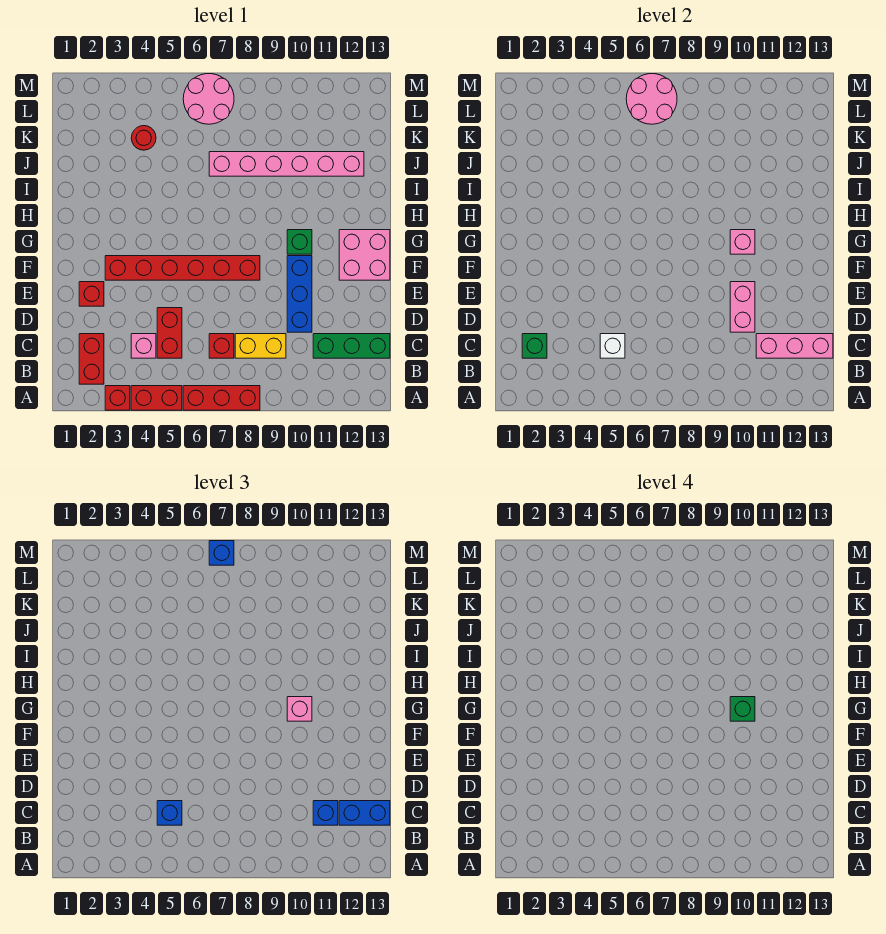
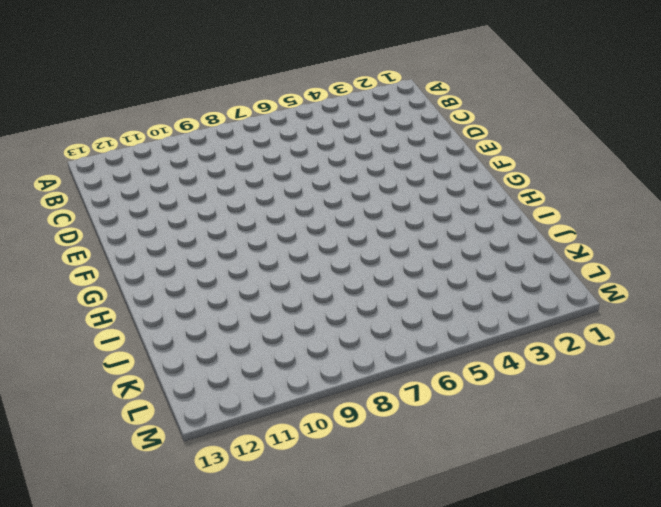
none -> red 1x1 brick [105,386,130,410]
none -> red 1x2 brick [131,386,182,410]
none -> red 1x3 brick [183,386,260,410]

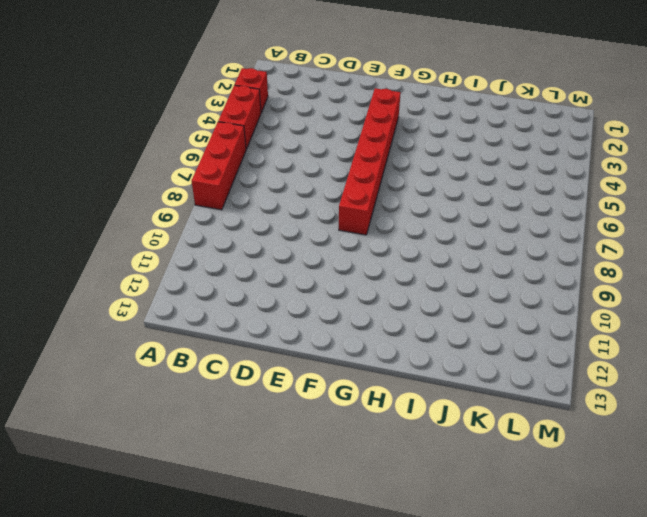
none -> red 1x2 brick [79,334,104,384]
none -> pink 1x1 brick [131,334,156,358]
none -> red 1x2 brick [157,308,182,358]

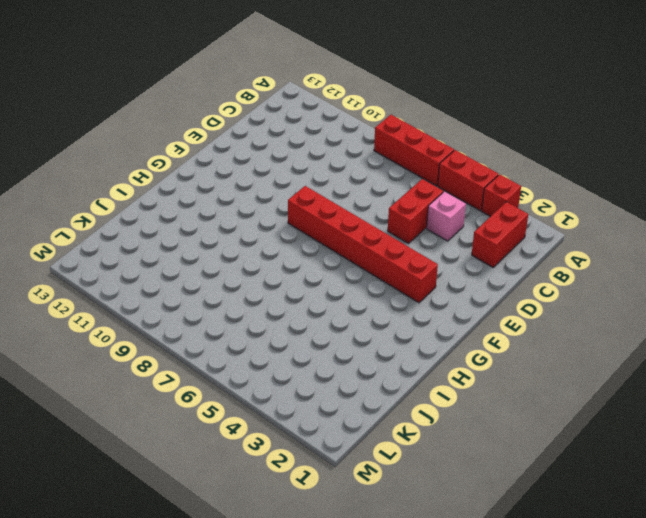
none -> red 1x1 brick [209,334,234,358]
none -> yellow 1x2 brick [235,334,286,358]
none -> green 1x3 brick [313,334,390,358]

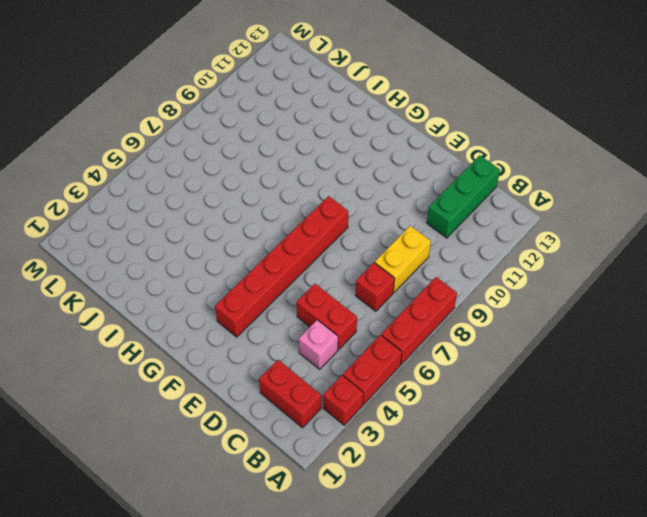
none -> blue 1x3 brick [287,256,312,332]
none -> red 1x1 brick [79,282,104,306]
none -> pink 2x2 brick [339,230,390,280]

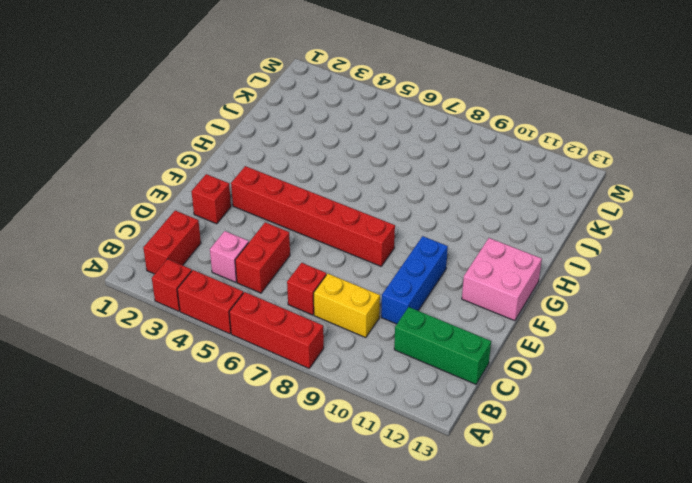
none -> green 1x1 brick [287,230,312,254]
none -> pink 1x6 brick [209,152,364,176]
none -> red 1x1 round brick [131,126,156,150]

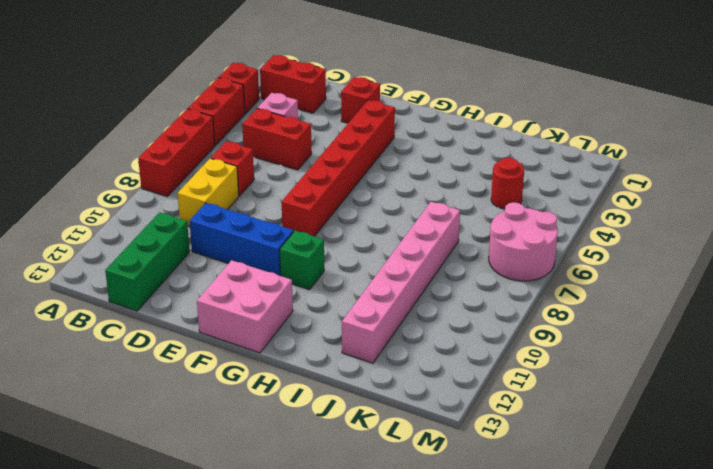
none -> green 1x1 brick [522,334,547,358]
none -> white 1x1 brick [600,334,625,358]
none -> pink 1x3 brick [756,334,833,358]

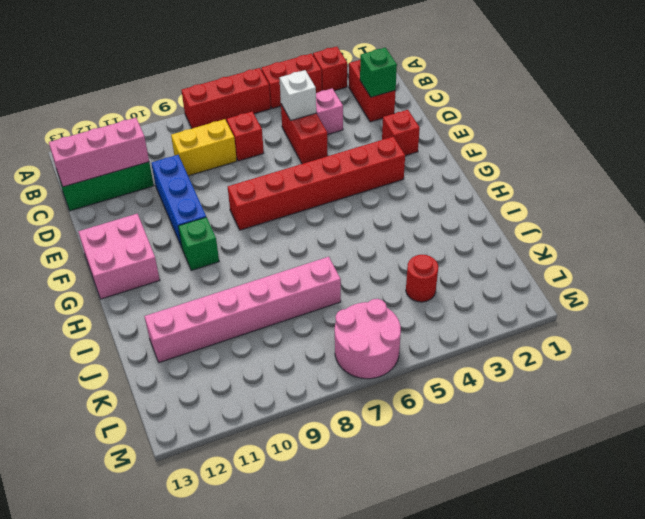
none -> pink 1x2 brick [730,282,755,332]
none -> pink 1x1 brick [730,230,755,254]
none -> pink 2x2 round brick [626,74,677,124]

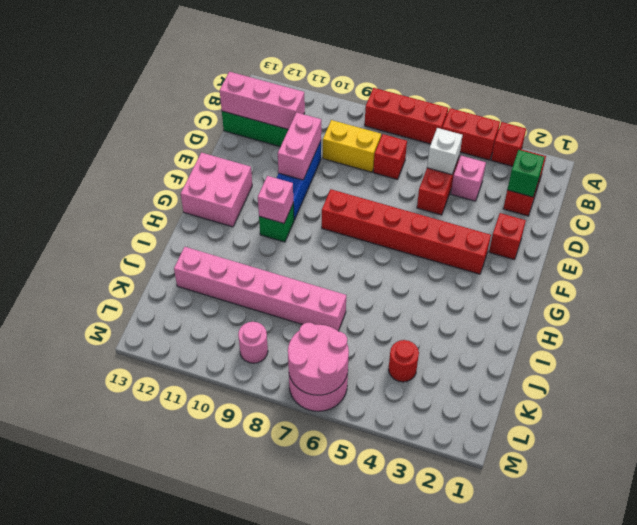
pink 1x1 round brick [238,322,268,363] -> none
none -> blue 1x1 brick [157,801,182,825]
none -> blue 1x1 brick [313,801,338,825]
none -> blue 1x2 brick [339,801,390,825]

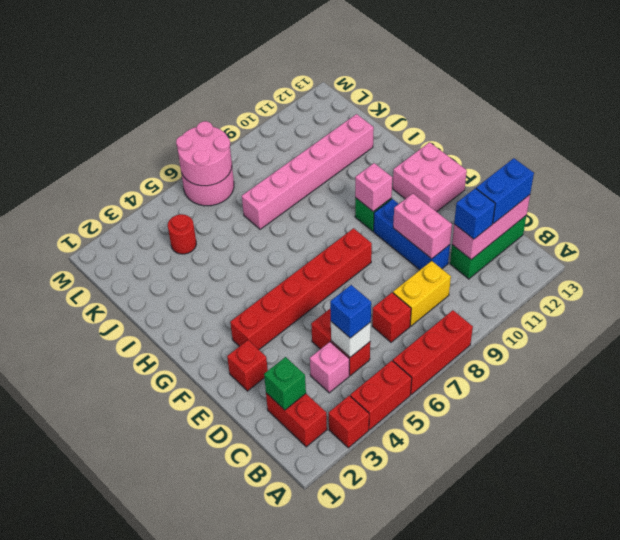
none -> pink 1x1 brick [287,697,312,721]
none -> blue 1x1 brick [209,541,234,565]
none -> green 1x1 brick [730,697,755,721]

